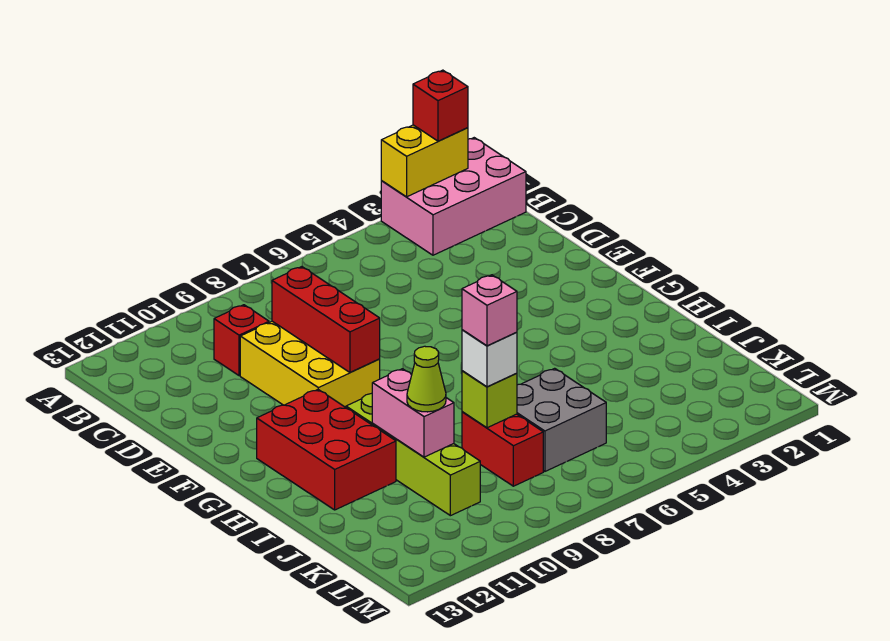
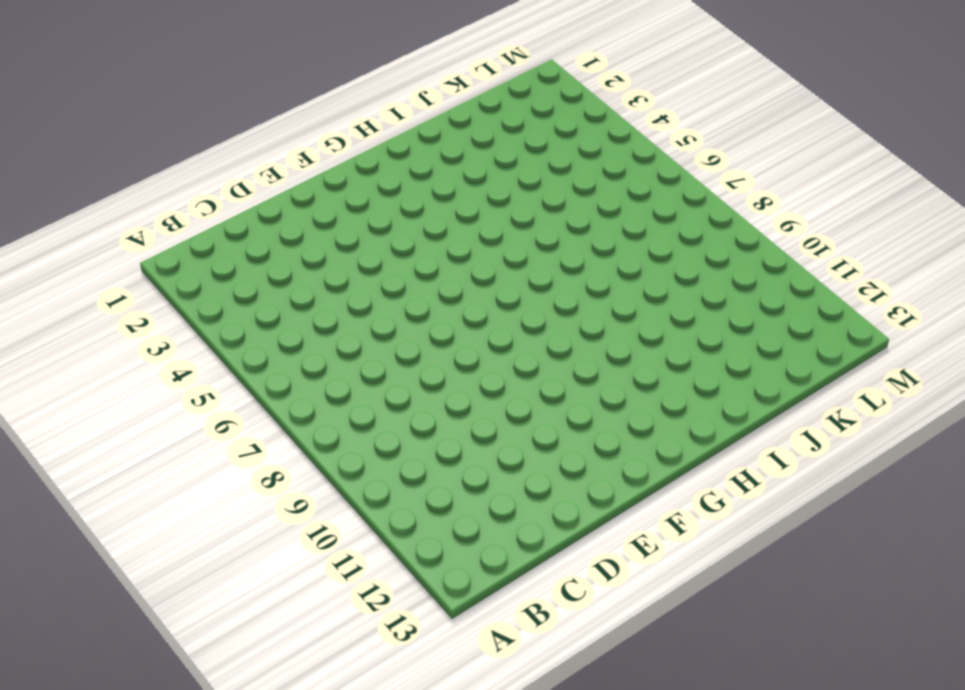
none -> pink 2x3 brick [381,138,526,255]
none -> red 1x1 brick [214,305,269,376]
none -> yellow 2x3 brick [240,321,380,407]

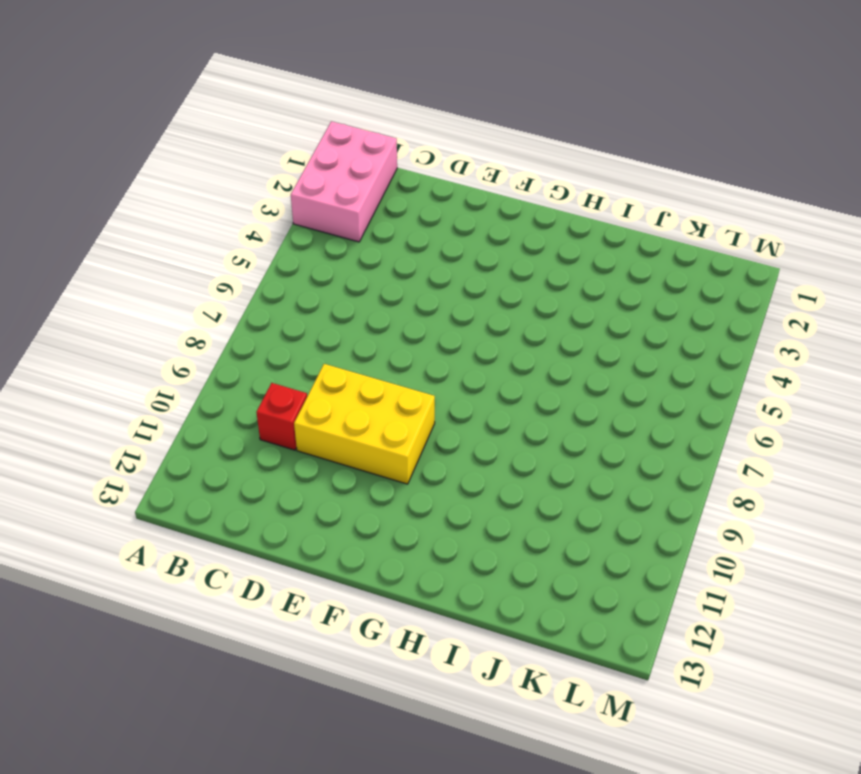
none -> red 2x3 brick [257,390,396,510]
none -> lime 1x4 brick [346,393,480,516]
none -> grey 2x2 brick [517,368,606,471]

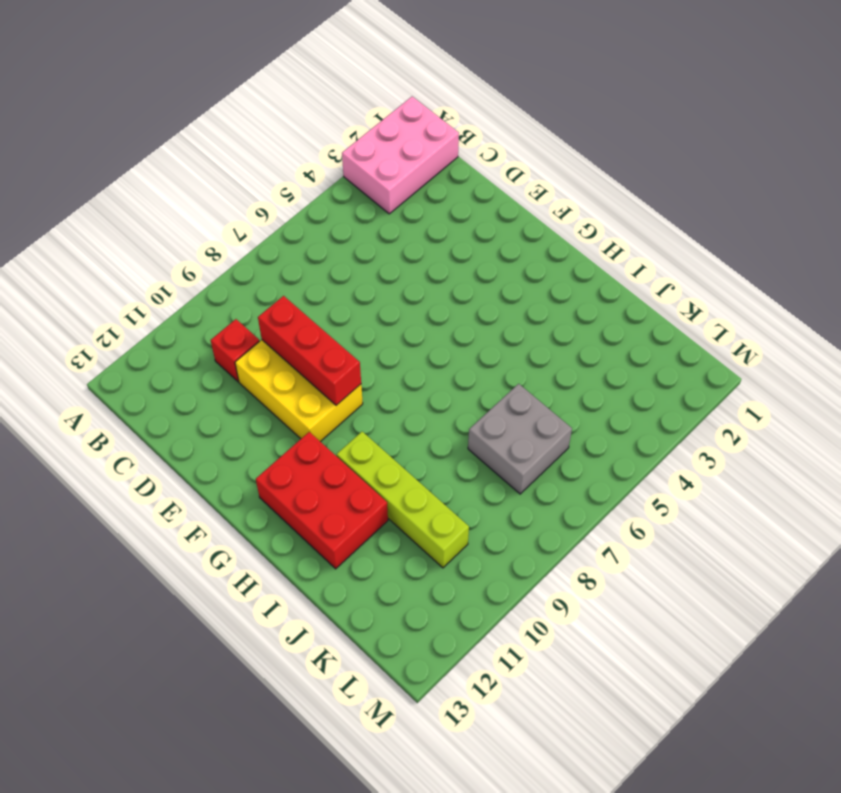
none -> red 1x2 brick [462,412,543,486]
none -> yellow 1x2 brick [381,125,468,197]
none -> pink 1x2 brick [372,369,454,457]

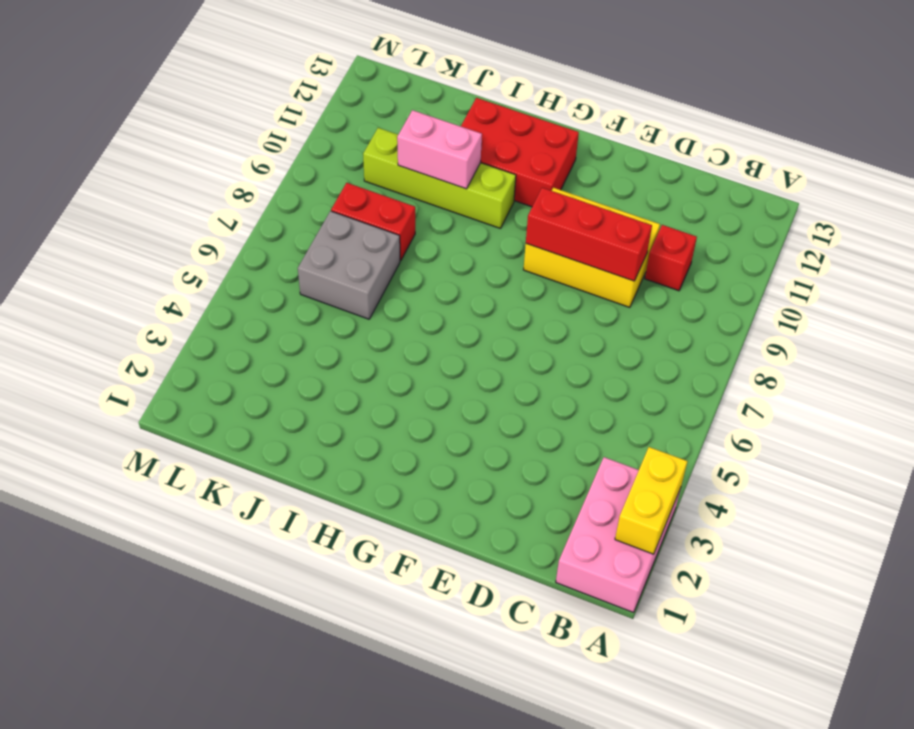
none -> lime 1x1 brick [462,371,517,428]
none -> red 1x1 brick [413,70,468,141]
none -> white 1x1 brick [462,330,517,387]

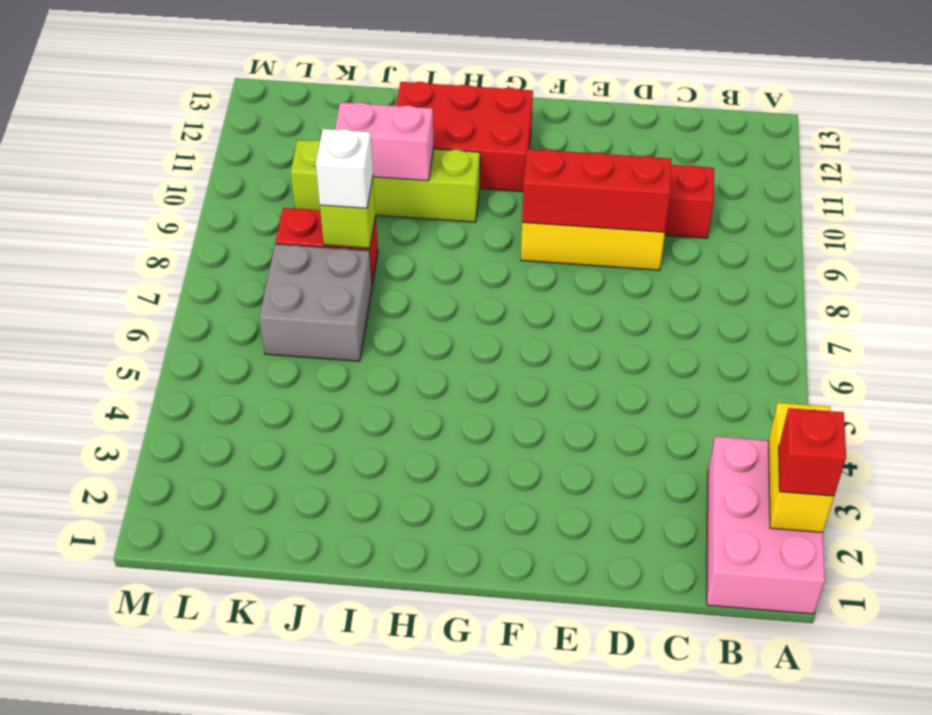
none -> lime 1x1 cone [407,346,446,412]
none -> pink 1x1 brick [462,275,517,346]

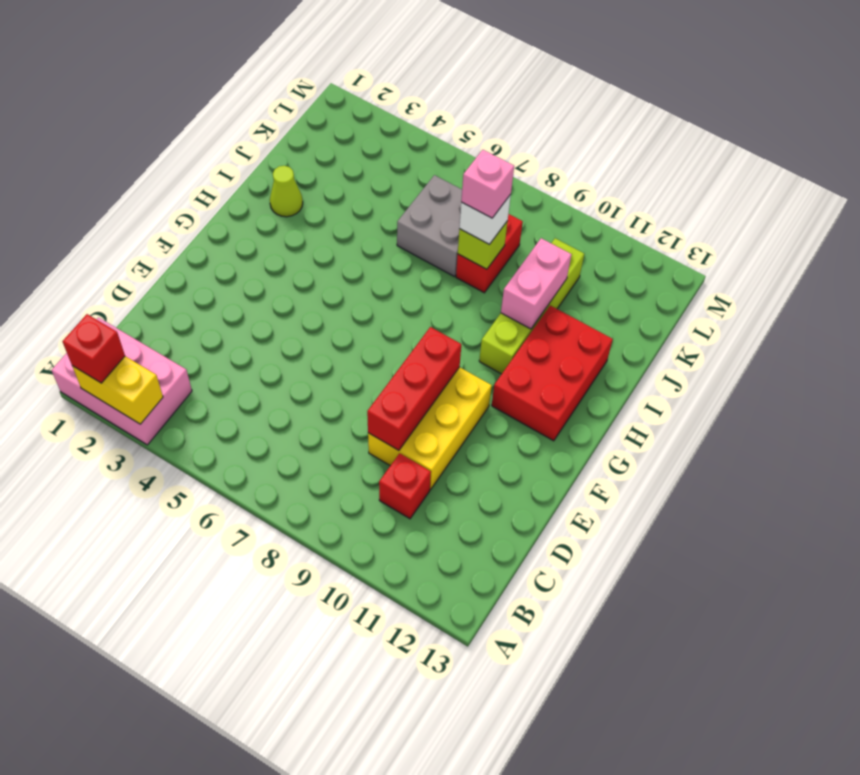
lime 1x1 cone [270,166,303,217] -> lime 1x1 cone moved to [407,346,446,412]

